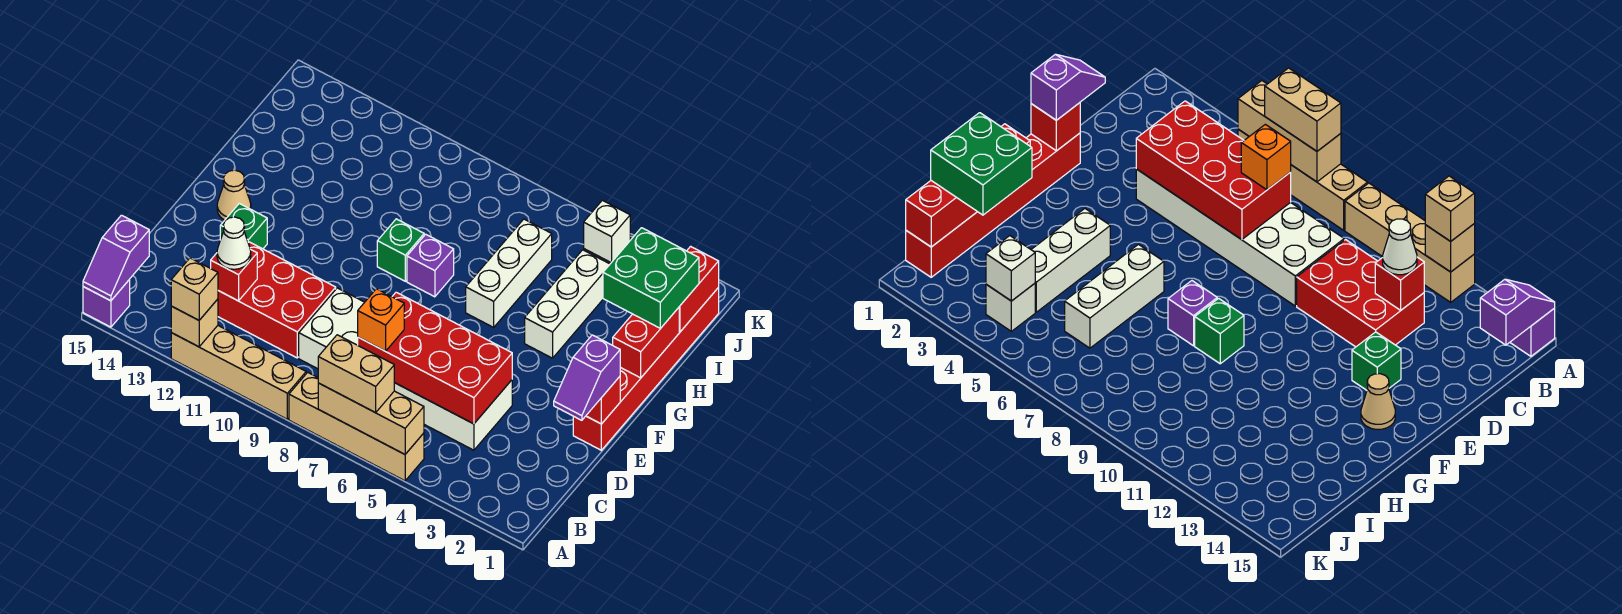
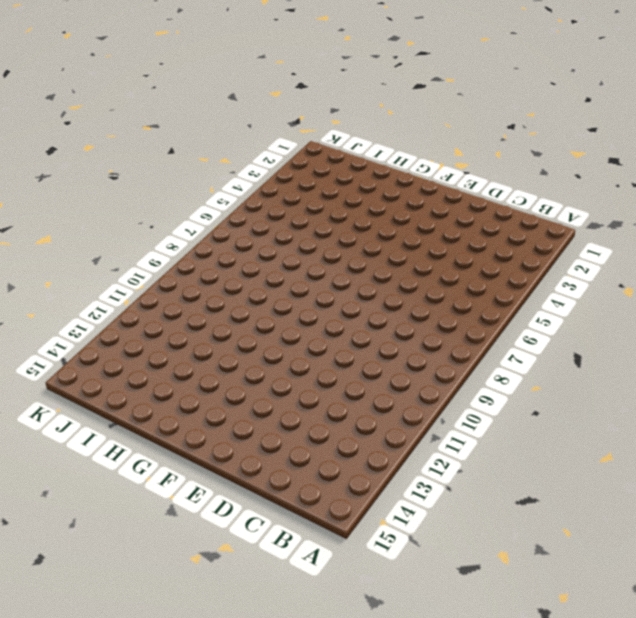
none -> tan 1x4 brick [289,372,424,481]
none -> tan 1x4 brick [171,326,306,419]
none -> purple 1x1 brick [83,280,130,327]

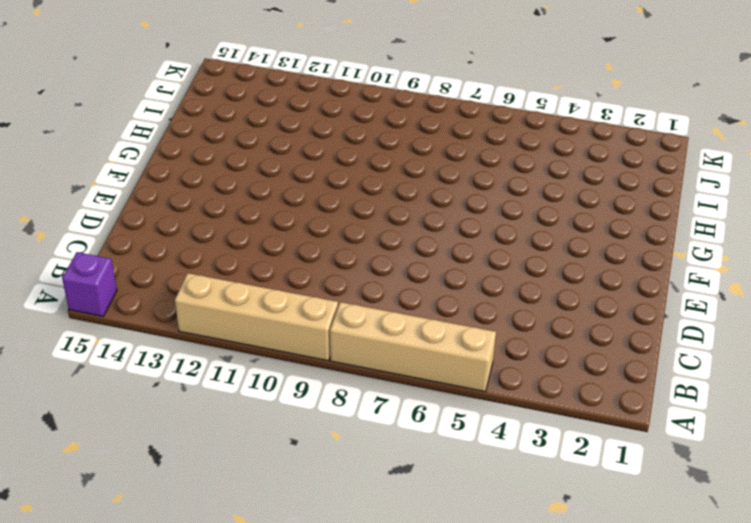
none -> white 2x6 brick [299,288,512,450]
none -> red 2x3 brick [218,242,336,358]
none -> red 1x6 brick [573,288,719,450]

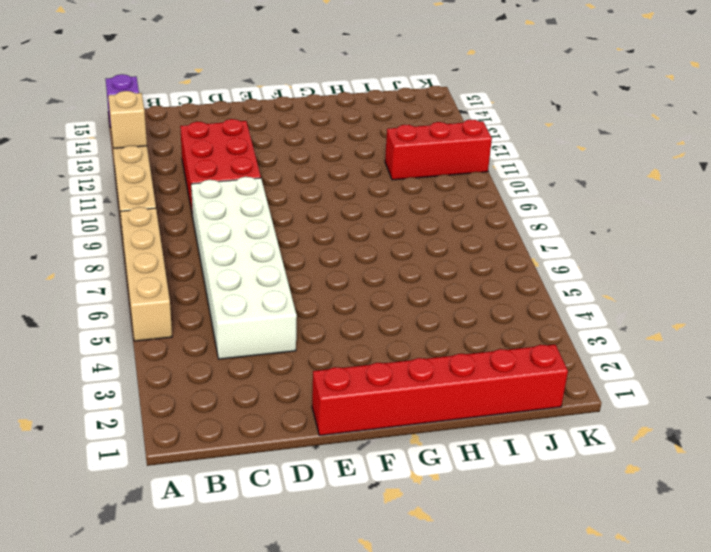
red 1x3 brick [385,119,492,180] -> none
none -> green 1x1 brick [220,204,267,249]
none -> tan 1x1 cone [217,170,251,220]
none -> white 1x3 brick [525,250,610,358]

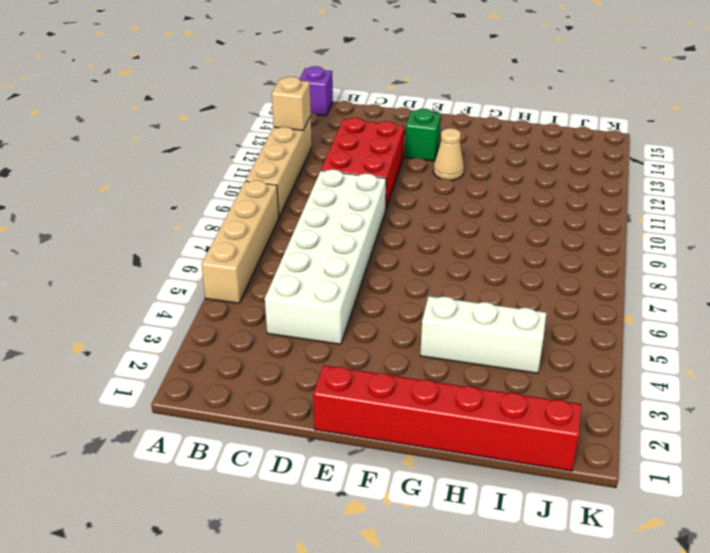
tan 1x1 cone [433,128,464,180] -> tan 1x1 cone moved to [217,170,251,220]
none -> white 1x3 brick [466,219,552,327]
none -> purple 1x1 brick [407,234,454,297]
none -> green 1x1 brick [377,219,424,281]

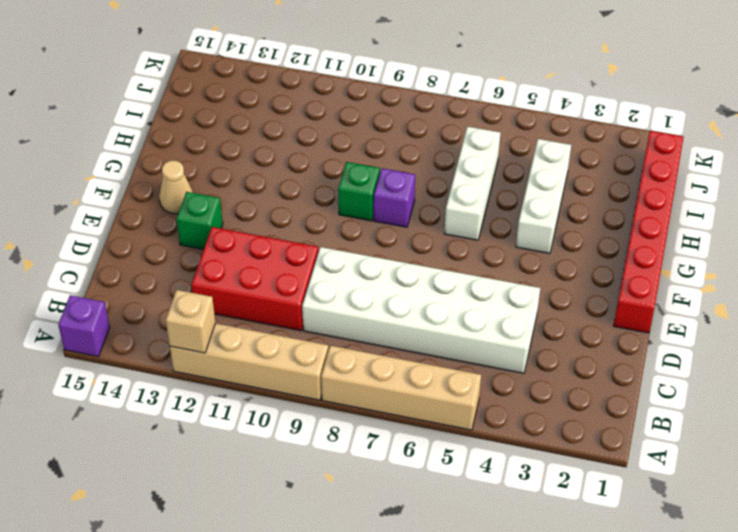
none -> white 1x1 brick [986,283,1035,331]
none -> tan 1x3 brick [318,383,424,454]
none -> purple 1x2 slope [83,215,149,301]

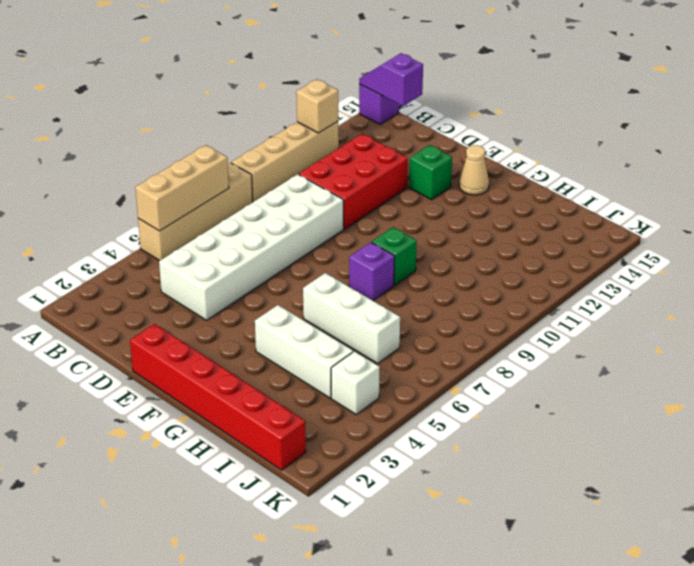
none -> red 2x4 brick [358,292,512,424]
none -> red 1x1 brick [211,249,257,301]
none -> red 1x1 brick [586,377,620,424]

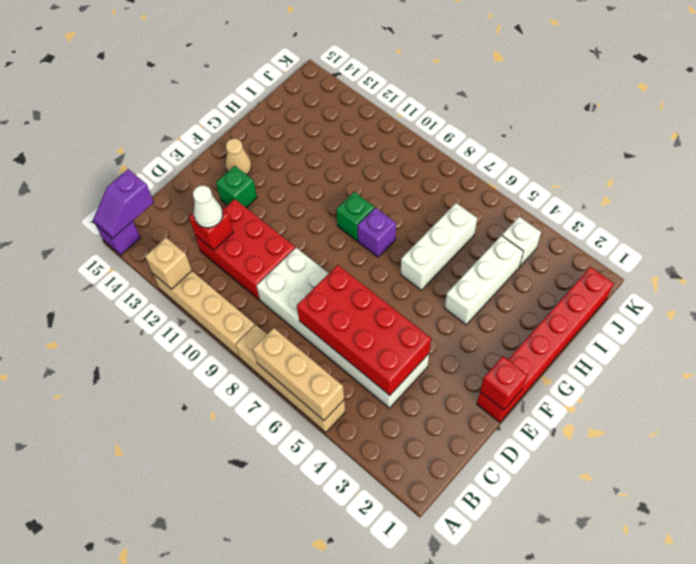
none -> red 1x2 brick [613,308,679,378]
none -> red 1x2 brick [679,246,719,332]
none -> white 1x1 brick [584,200,630,263]

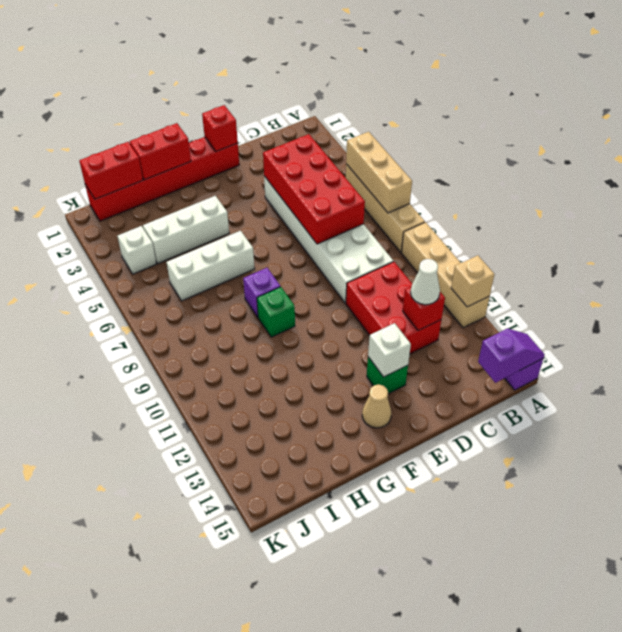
white 1x1 brick [368,323,411,377] -> white 1x1 brick moved to [584,200,630,263]
none -> tan 1x2 brick [318,335,394,413]
none -> tan 1x1 brick [171,258,218,320]
none -> orange 1x1 brick [358,289,404,351]

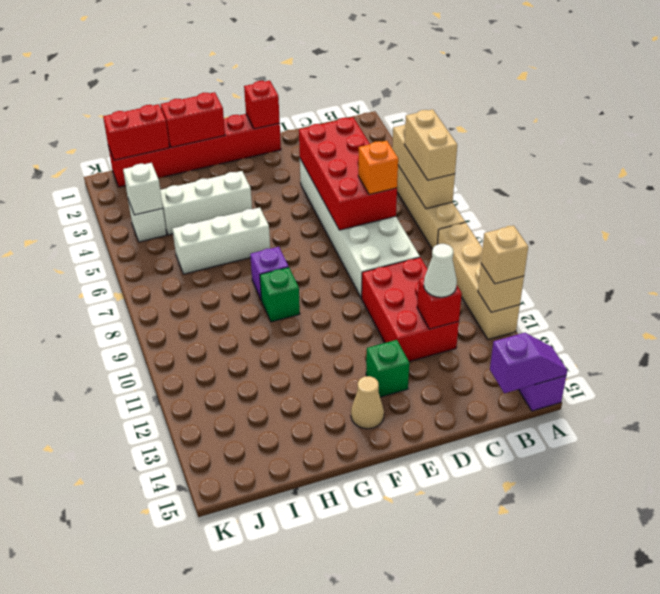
none -> purple 1x2 slope [554,335,620,420]
none -> green 2x2 brick [603,228,699,329]

